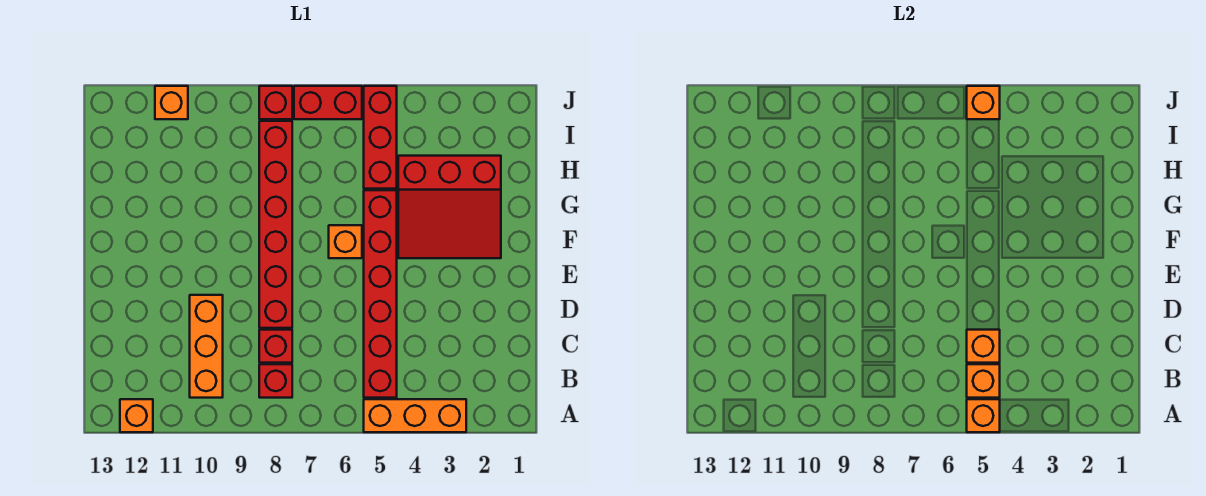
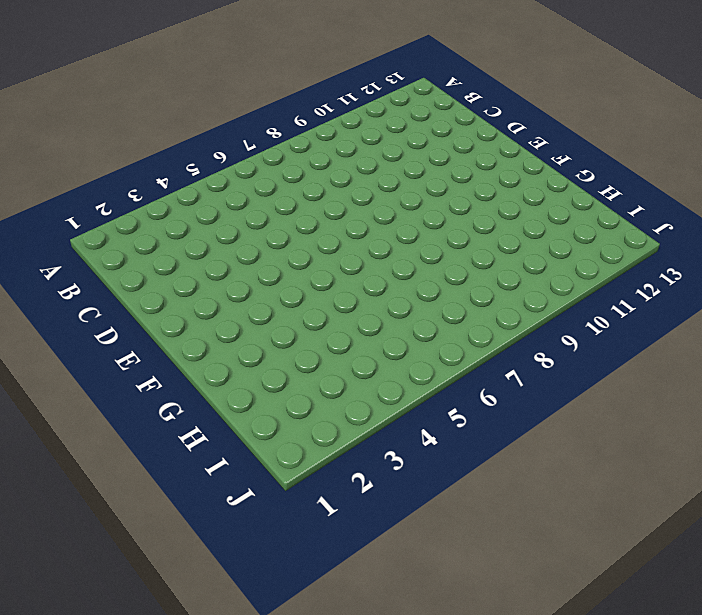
none -> orange 1x3 brick [364,399,466,432]
none -> orange 1x1 brick [120,399,153,432]
none -> red 1x6 brick [364,190,397,398]

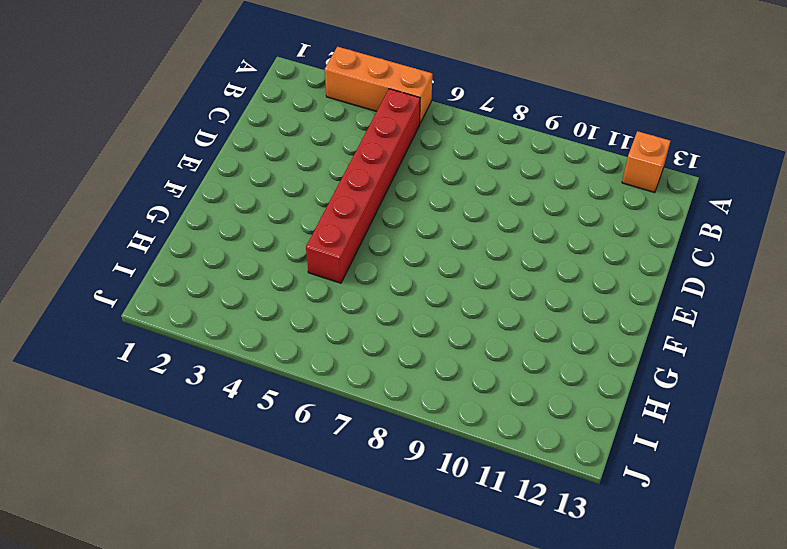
none -> red 1x1 brick [259,364,292,398]
none -> orange 1x3 brick [190,295,223,398]
none -> red 1x1 brick [259,330,292,363]

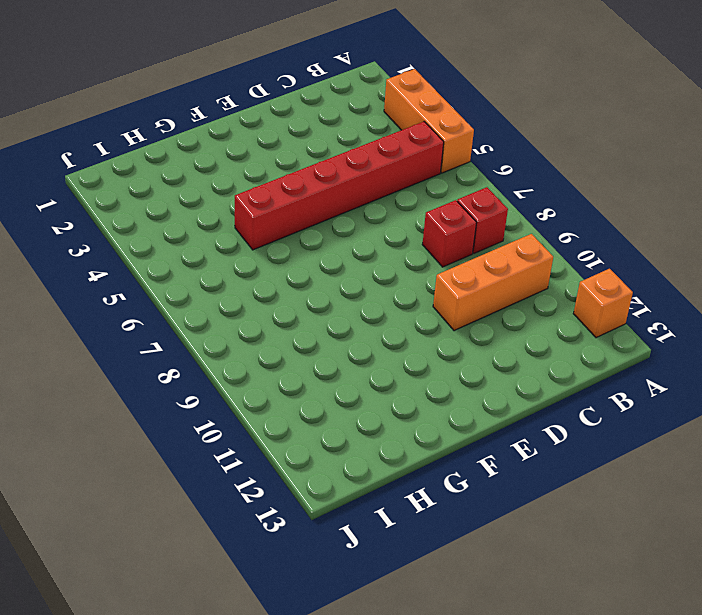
none -> red 1x6 brick [259,121,292,328]
none -> red 3x3 slope [398,156,501,258]
none -> orange 1x1 brick [329,225,362,258]

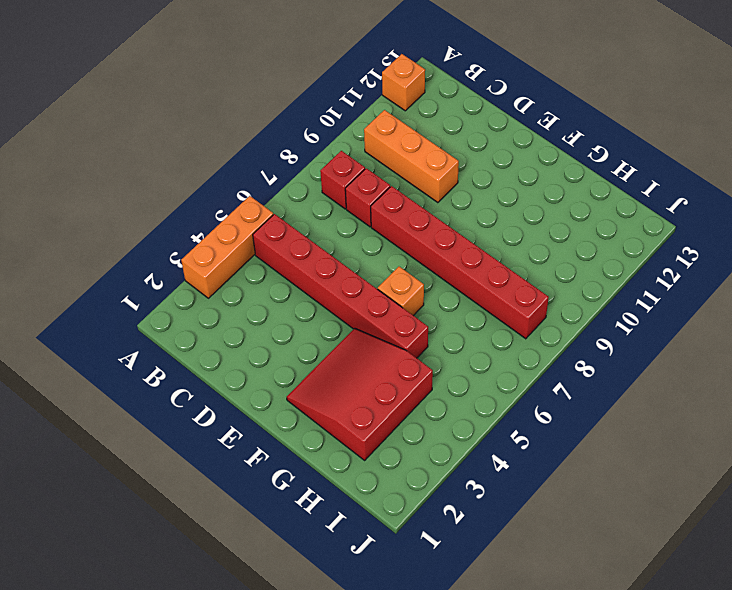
none -> red 1x3 brick [364,86,397,189]
none -> red 1x2 brick [294,86,362,119]
none -> red 1x1 brick [259,86,292,119]

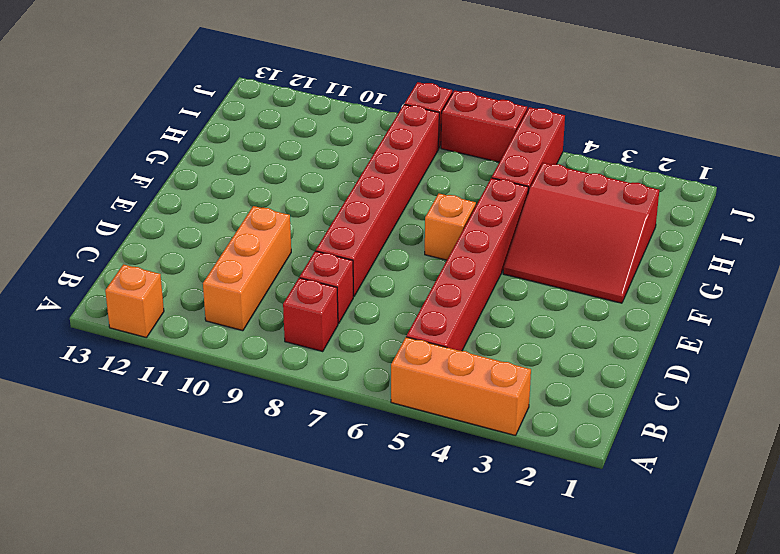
none -> orange 1x1 brick [155,86,188,119]
none -> orange 1x1 brick [967,399,1000,432]
none -> orange 1x1 brick [967,364,1000,398]

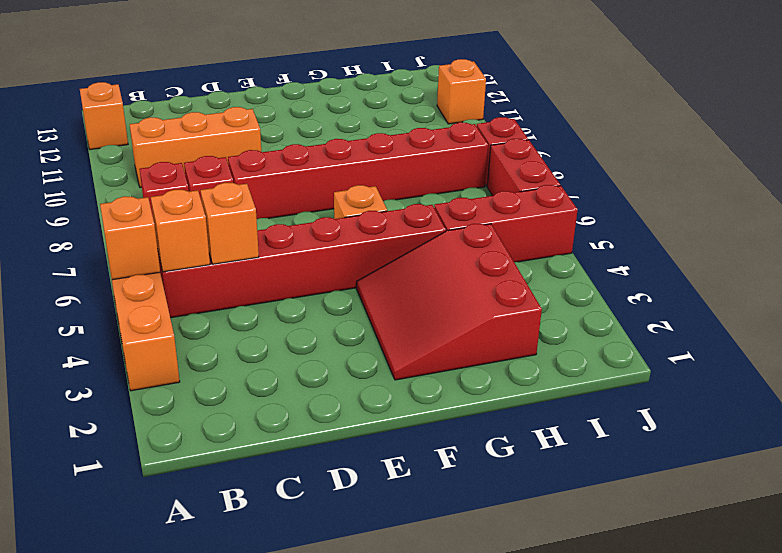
none -> orange 1x1 brick [967,86,1000,119]

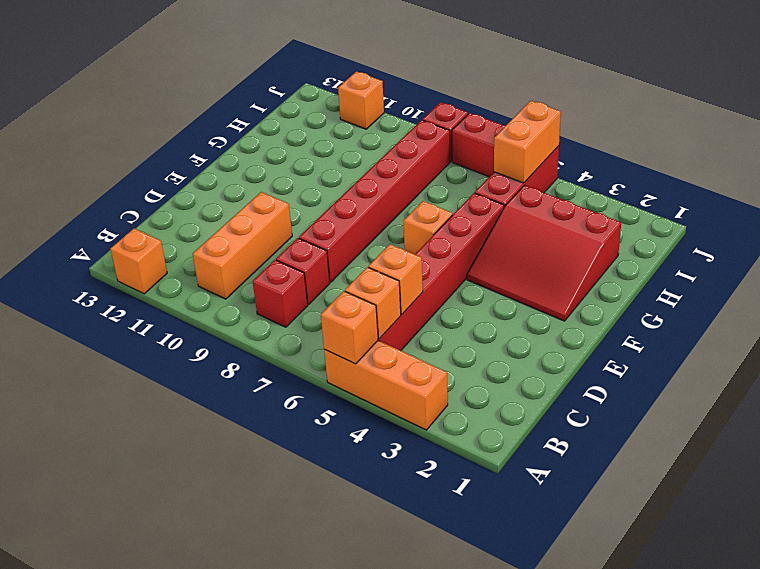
orange 1x2 brick [494,101,561,183] -> orange 1x1 brick [967,86,1000,119]

